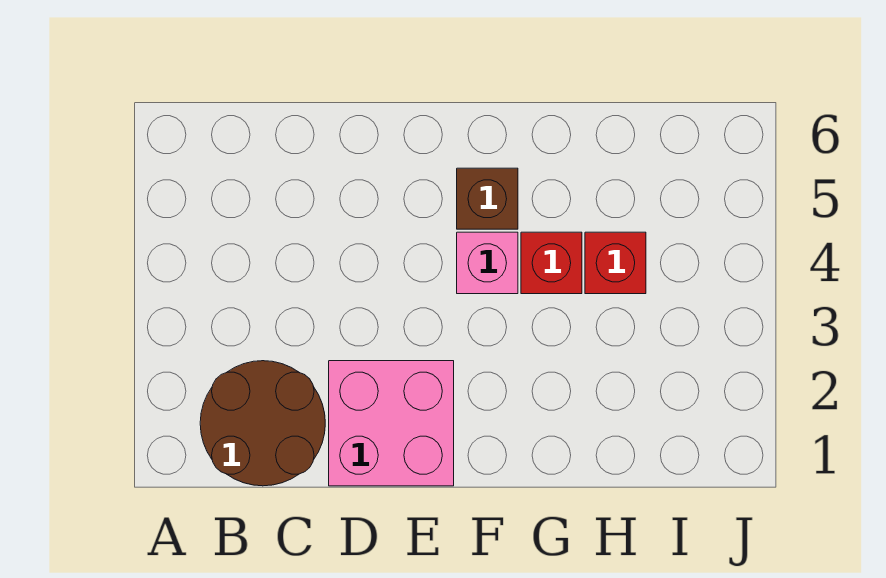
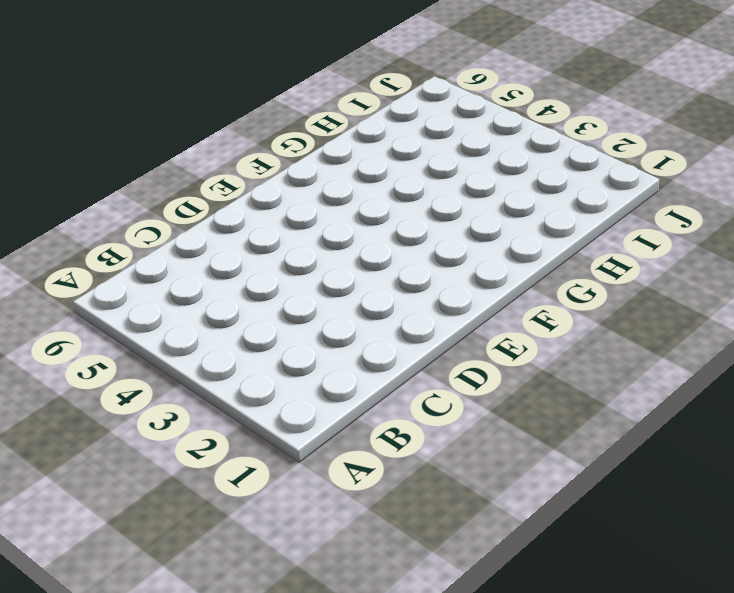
none -> brown 2x2 round brick [200,361,325,486]
none -> pink 2x2 brick [329,361,454,486]

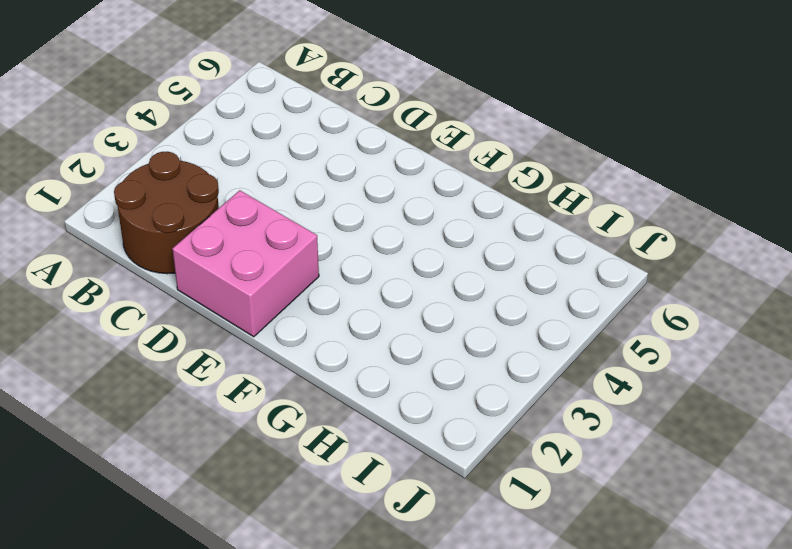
none -> pink 1x1 brick [457,232,518,294]
none -> brown 1x1 brick [457,168,518,229]

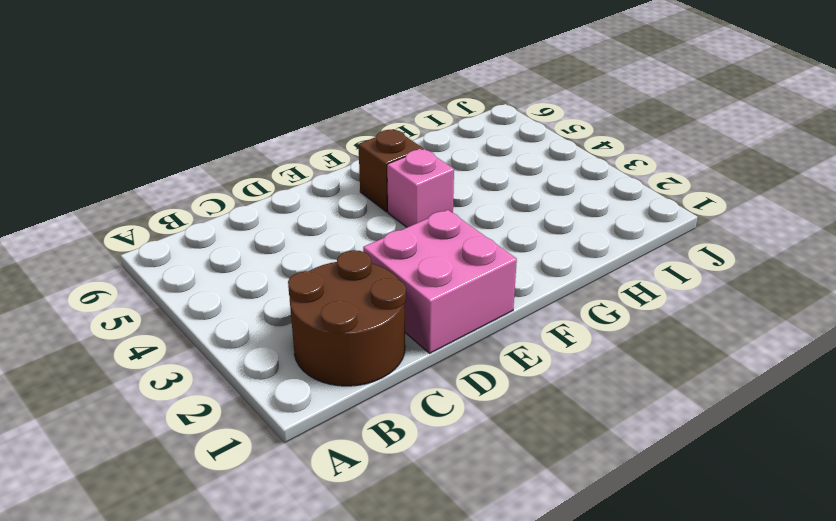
none -> red 1x1 brick [521,232,582,294]
none -> red 1x1 brick [585,232,646,294]

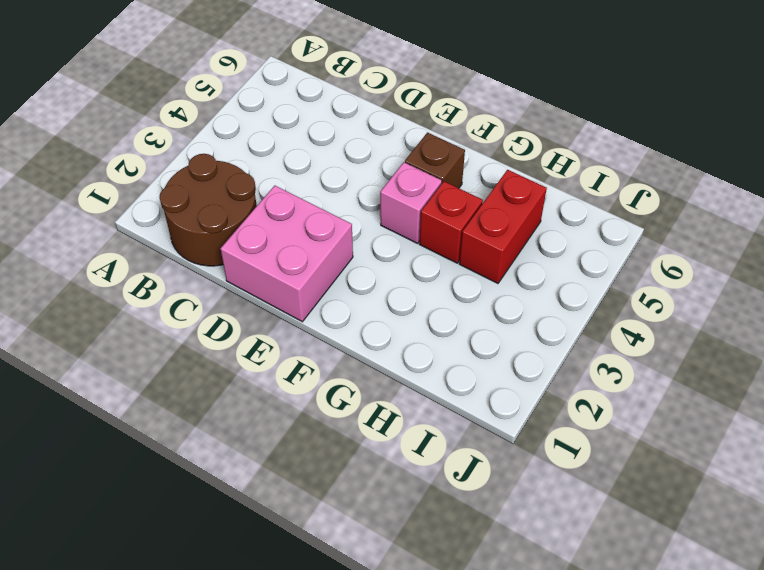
red 1x2 brick [459,170,547,283] -> red 1x1 brick [585,232,646,294]

